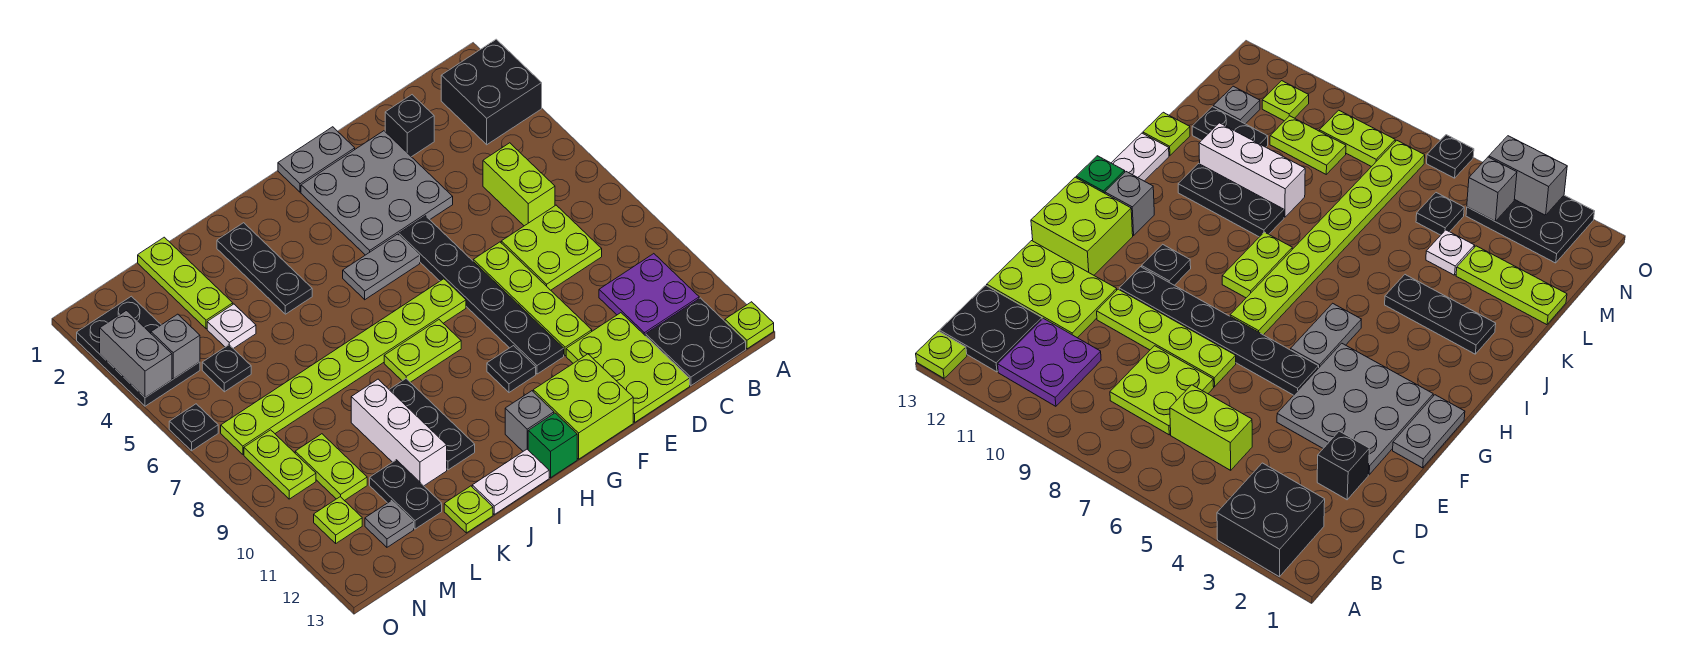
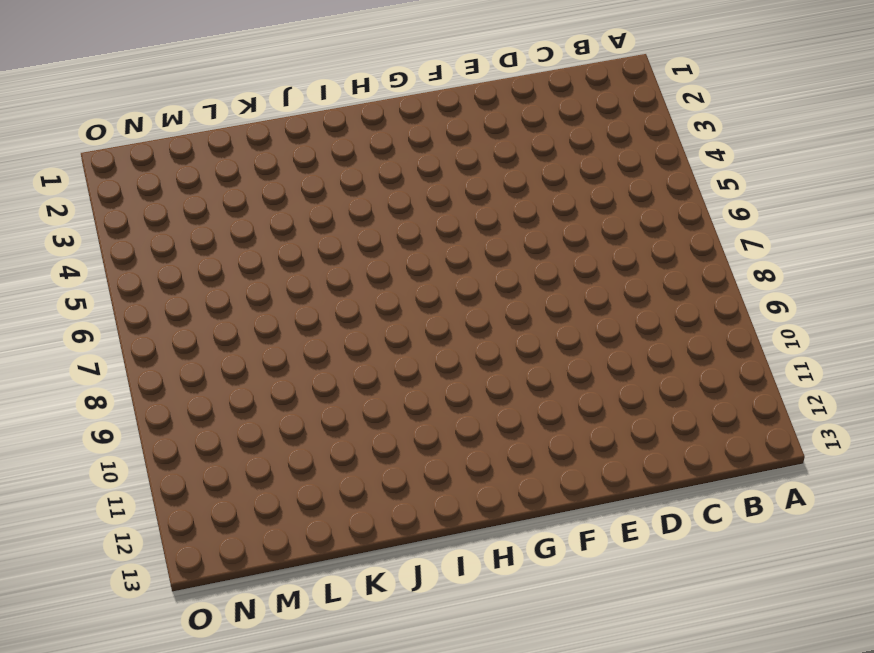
none -> black 2x2 brick [441,39,542,145]
none -> lime 1x1 plate [725,302,774,349]
none -> purple 2x2 plate [599,254,699,336]
none -> black 2x2 plate [646,298,746,386]

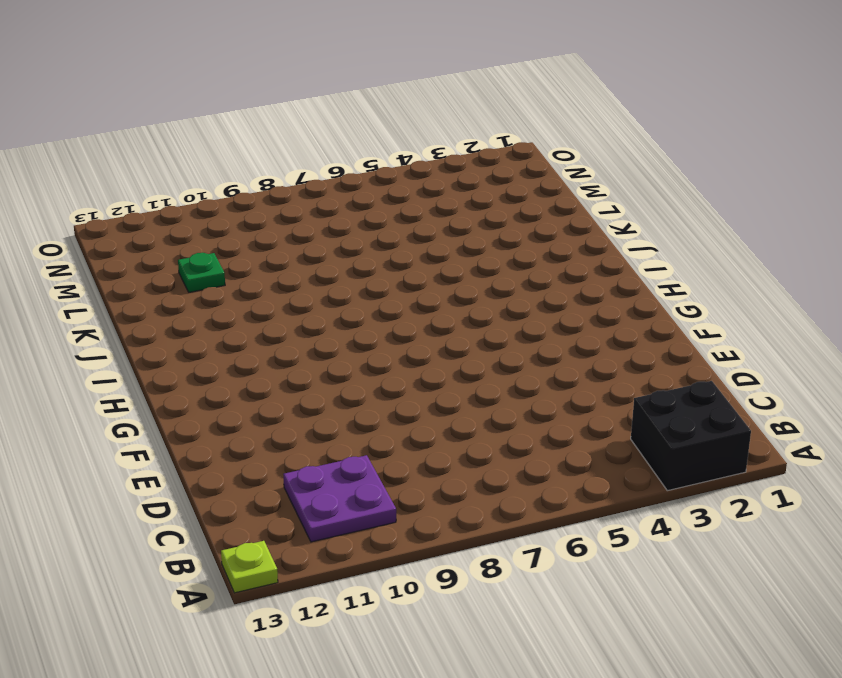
green 1x1 plate [178,252,225,292] -> black 1x2 plate [370,460,442,529]
none -> black 2x2 plate [646,298,746,386]
none -> lime 1x2 brick [483,143,555,226]
none -> lime 2x2 plate [501,205,602,290]
none -> black 1x1 brick [385,95,434,157]

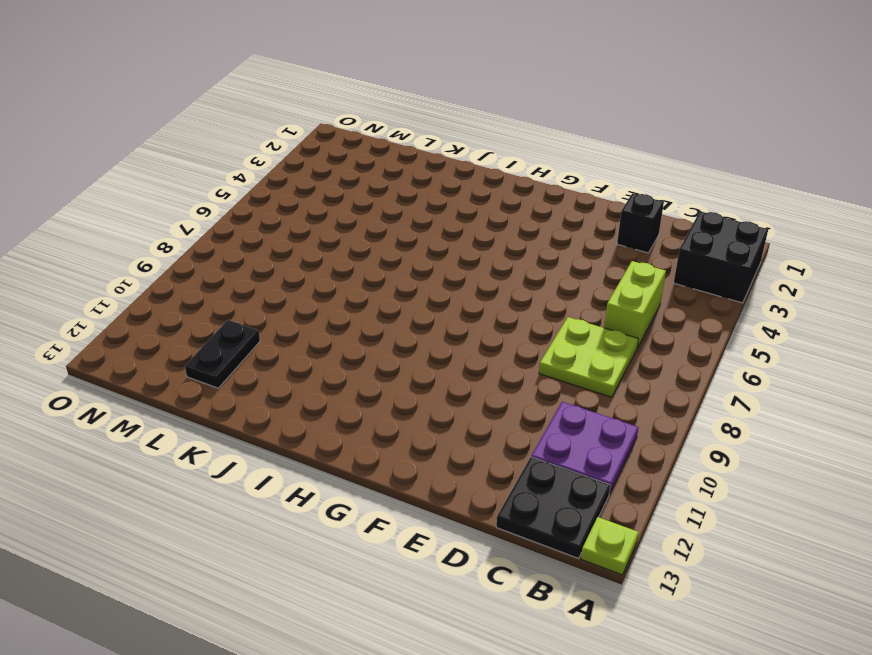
none -> lime 2x3 plate [566,313,690,422]
none -> grey 3x3 plate [301,131,453,255]
none -> lime 1x4 plate [473,242,592,356]
none -> grey 1x2 plate [278,127,355,192]

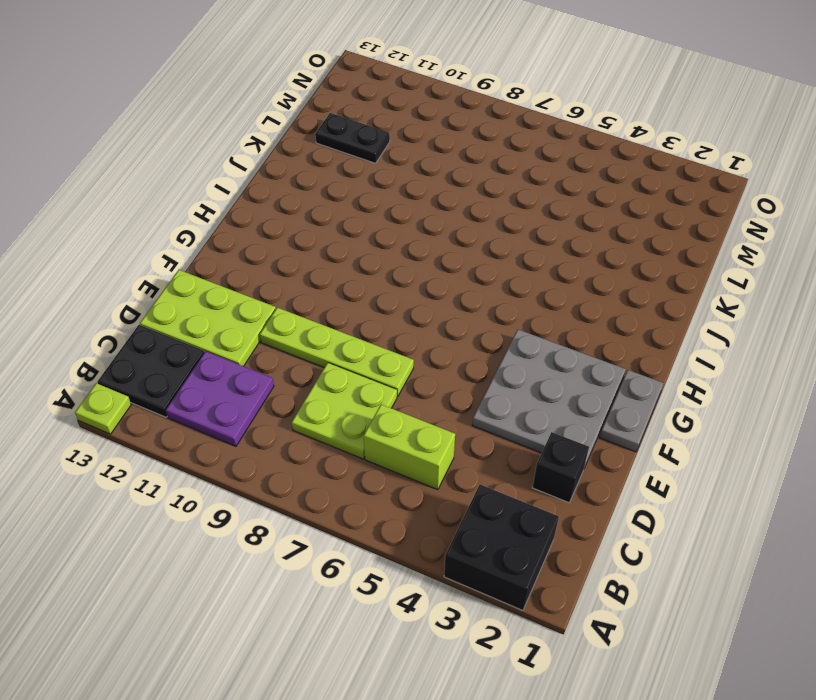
none -> black 1x6 plate [399,216,564,374]
none -> lime 2x2 brick [533,354,633,459]
none -> grey 1x2 plate [343,234,420,300]
none -> lime 1x8 plate [221,279,466,454]

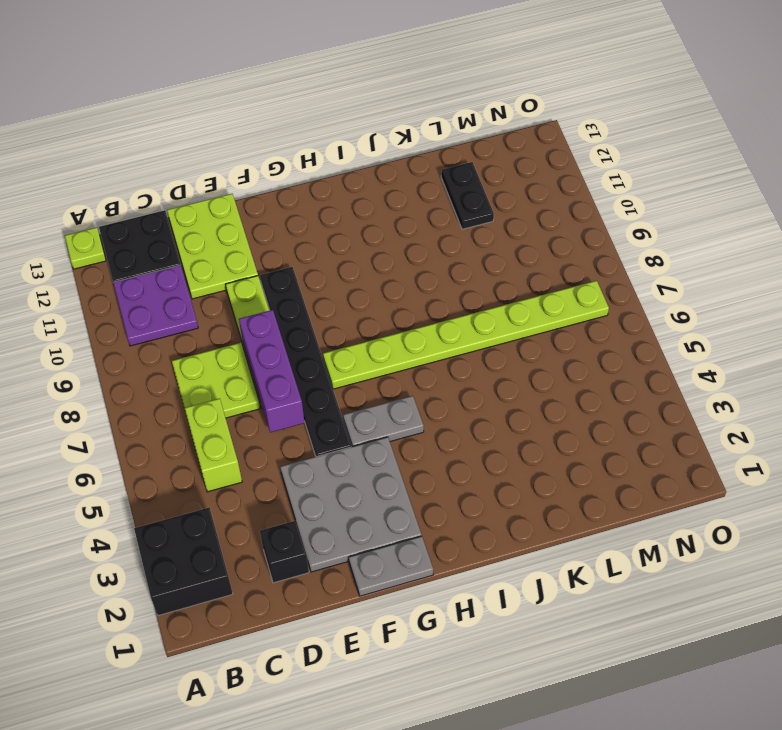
purple 1x3 brick [239,310,305,432] -> none
none -> lime 2x2 brick [533,354,633,459]
none -> black 1x1 plate [487,346,536,392]
none -> lime 1x2 plate [384,320,461,382]
none -> grey 1x1 brick [505,391,554,451]

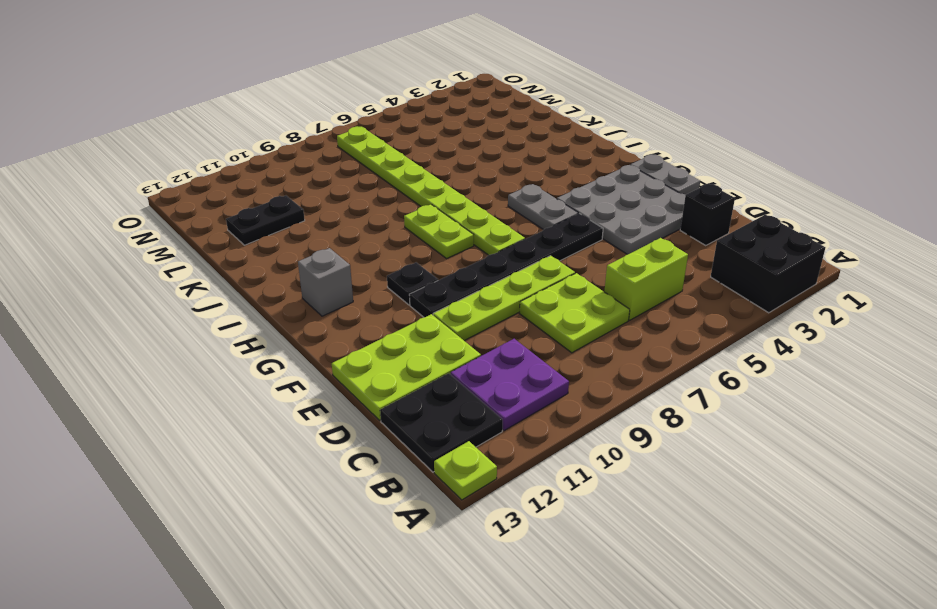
none -> lime 2x2 brick [533,354,633,459]
none -> green 1x1 brick [528,413,577,478]
none -> white 1x2 plate [472,449,549,514]
none -> black 1x3 plate [217,223,312,314]

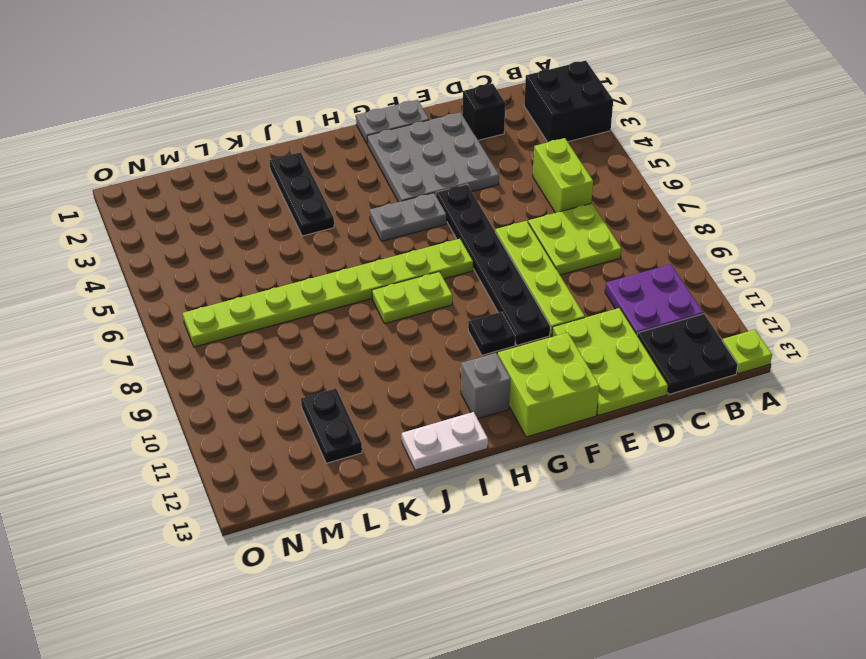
none -> green 1x1 brick [528,413,577,478]
none -> black 1x3 plate [389,379,475,470]
none -> white 1x3 brick [351,379,447,486]
none -> lime 1x1 plate [444,486,493,533]

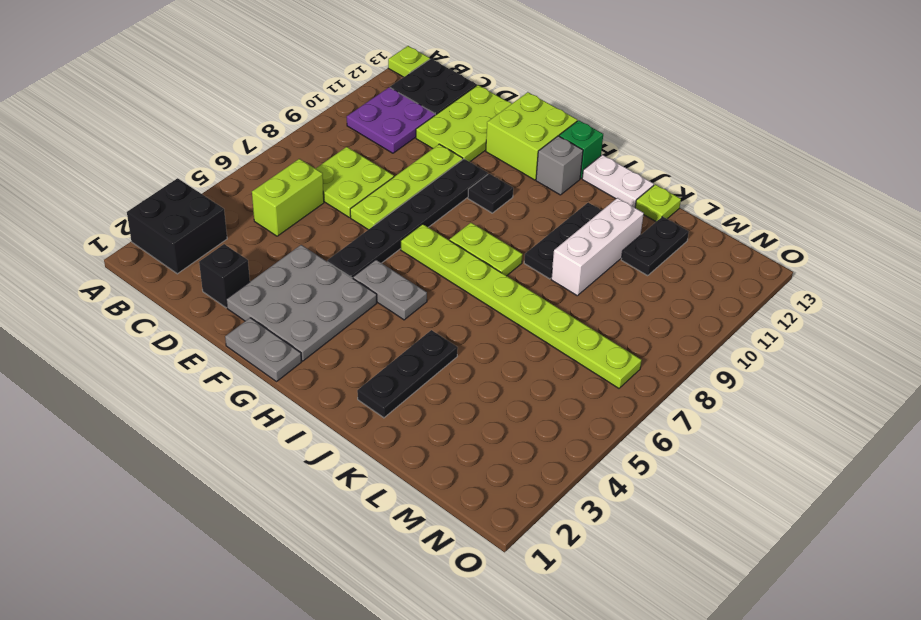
none -> lime 1x3 plate [138,237,233,329]
none -> white 1x1 plate [207,304,256,349]
none -> black 1x1 plate [202,345,251,392]
none -> lime 1x2 plate [295,434,367,501]

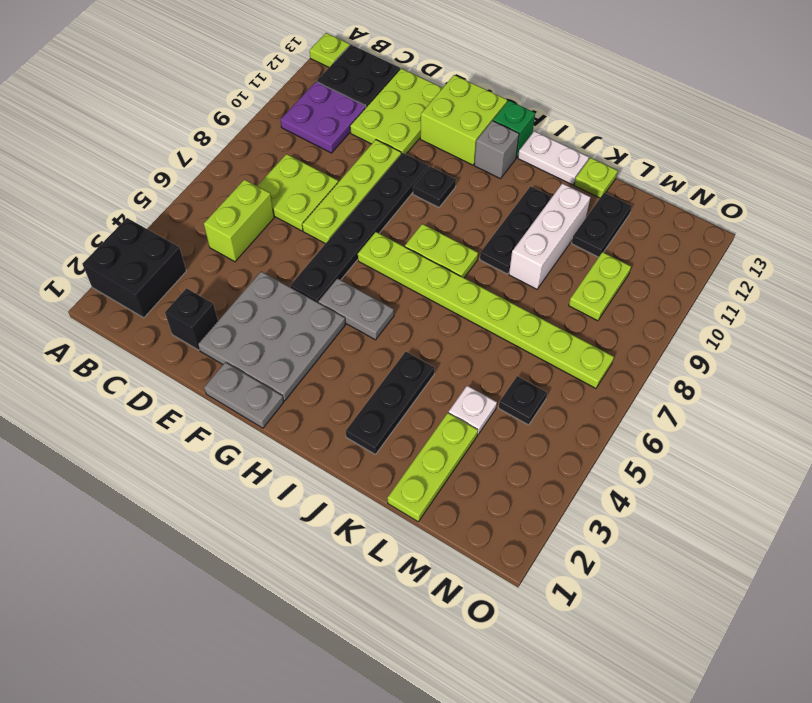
none -> grey 1x1 plate [365,501,414,547]
none -> black 2x3 plate [77,296,200,406]
none -> lime 1x2 plate [244,430,316,499]
none -> lime 1x1 plate [314,497,362,543]

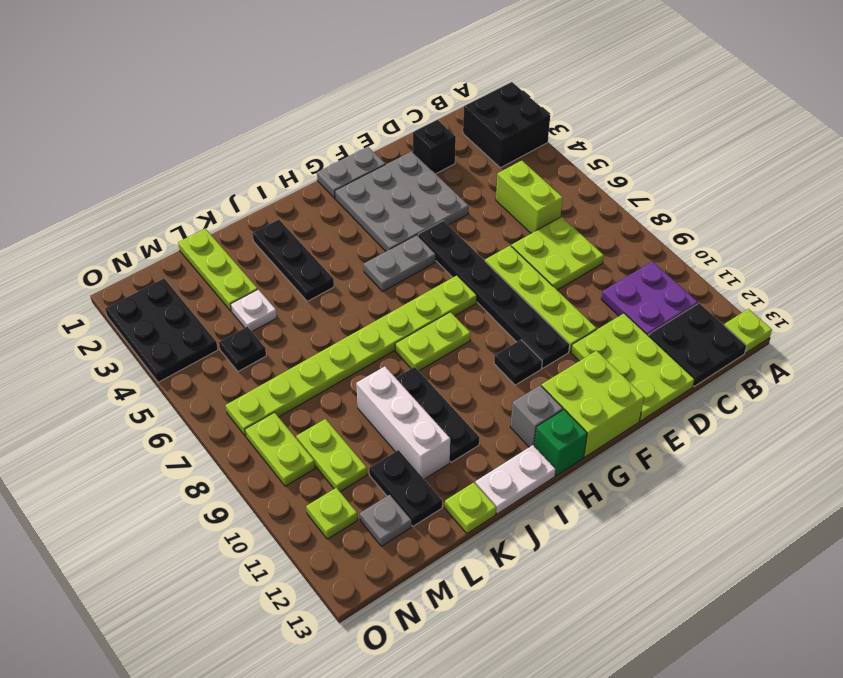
none -> black 1x1 plate [169,404,218,451]
none -> grey 1x1 brick [151,314,200,379]
none -> grey 1x2 brick [100,311,172,397]

